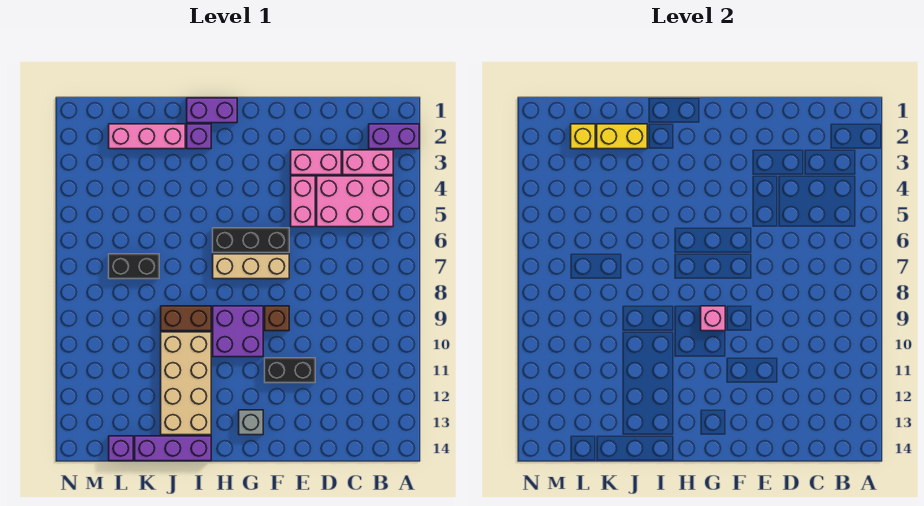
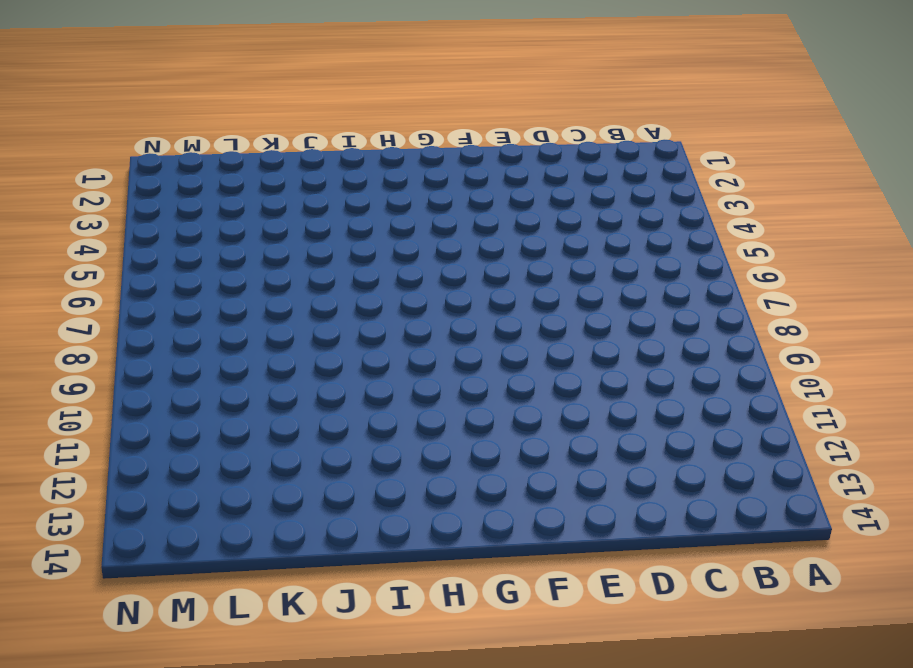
none -> purple 1x2 brick [369,124,419,149]
none -> pink 1x2 brick [343,150,393,175]
none -> pink 2x3 brick [317,176,393,227]

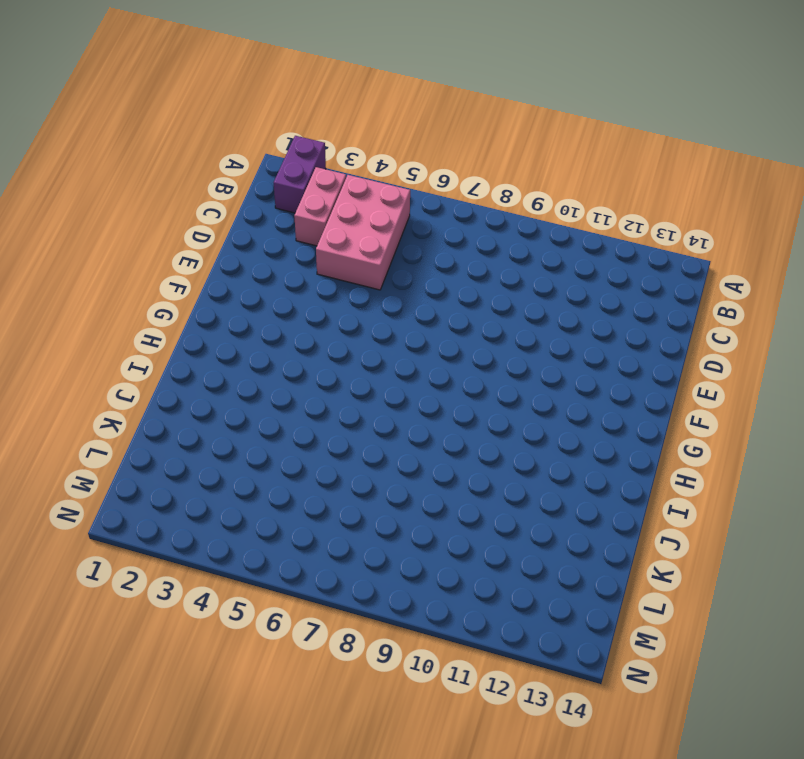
none -> pink 1x2 brick [291,150,341,175]
none -> pink 1x2 brick [291,176,315,227]
none -> black 1x2 brick [265,358,315,383]

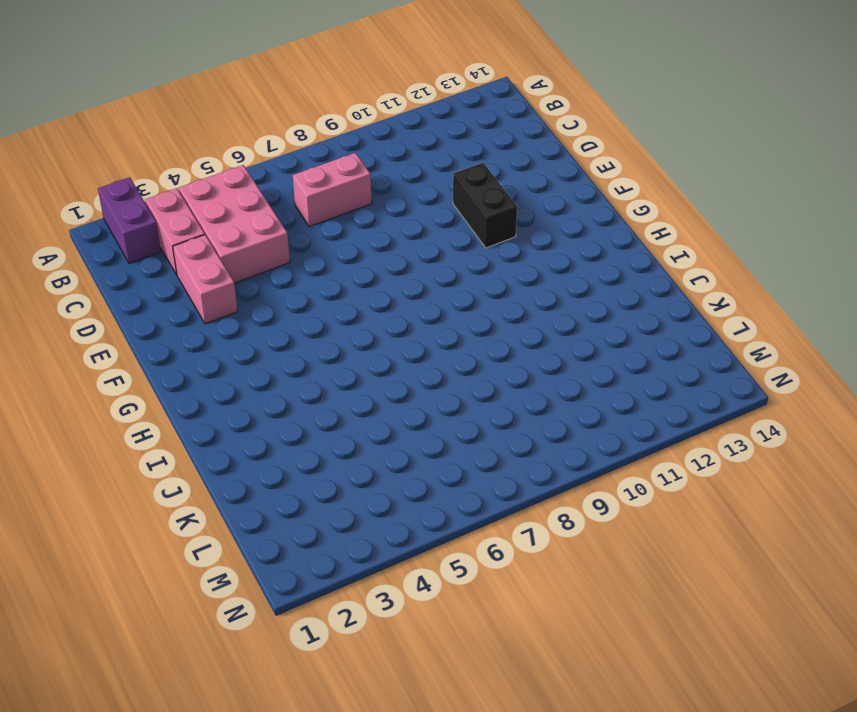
pink 1x2 brick [293,153,372,227] -> pink 1x2 brick moved to [291,176,315,227]
none -> black 1x3 brick [213,228,289,253]
none -> tan 1x3 brick [213,254,289,279]
none -> brown 1x1 brick [265,306,289,331]

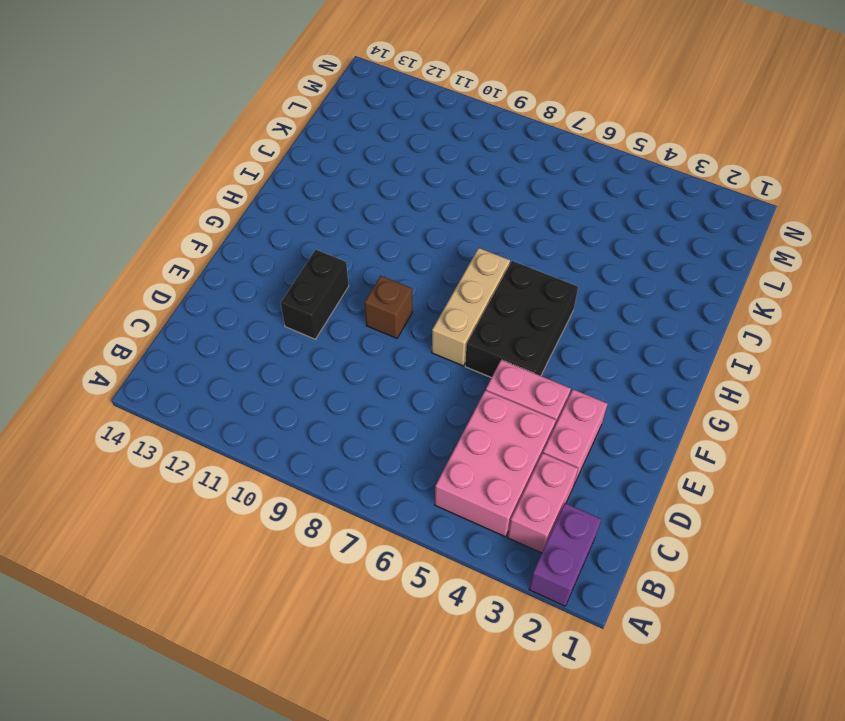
black 2x3 brick [465,261,578,378] -> black 1x3 brick [213,228,289,253]
none -> purple 2x2 brick [213,306,263,357]
none -> grey 1x1 brick [239,410,263,435]
none -> purple 1x2 brick [187,98,237,123]

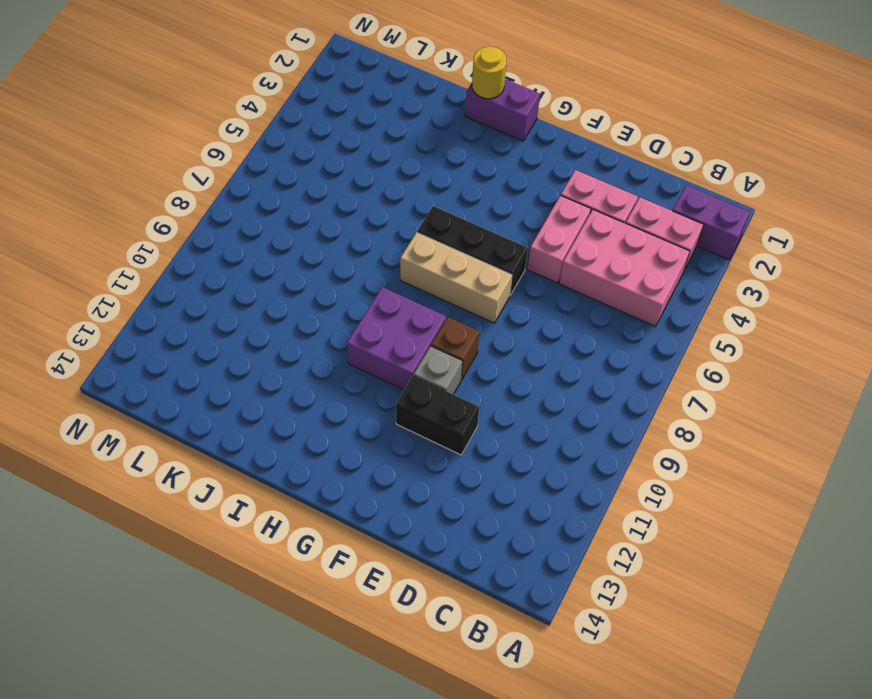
grey 1x1 brick [414,346,462,394] -> grey 1x1 brick moved to [239,410,263,435]
yellow 1x1 round brick [472,46,507,99] -> none
none -> purple 1x1 brick [187,124,211,149]
none -> brown 1x2 brick [161,306,211,331]
none -> tan 2x4 brick [161,332,211,435]

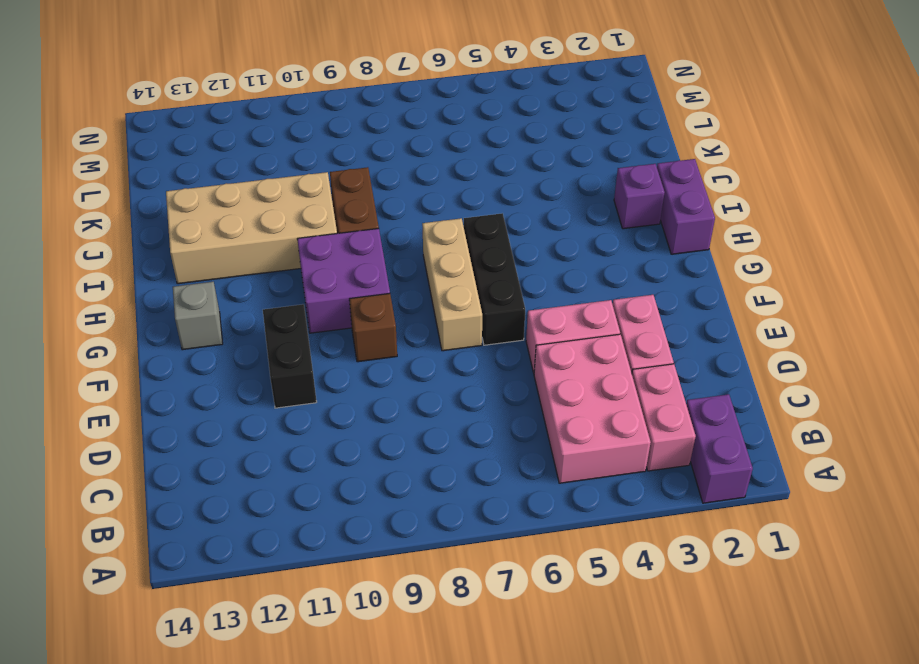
none -> purple 1x3 brick [135,436,211,461]
none -> pink 1x3 brick [109,124,185,149]
none -> black 1x2 brick [109,254,159,279]

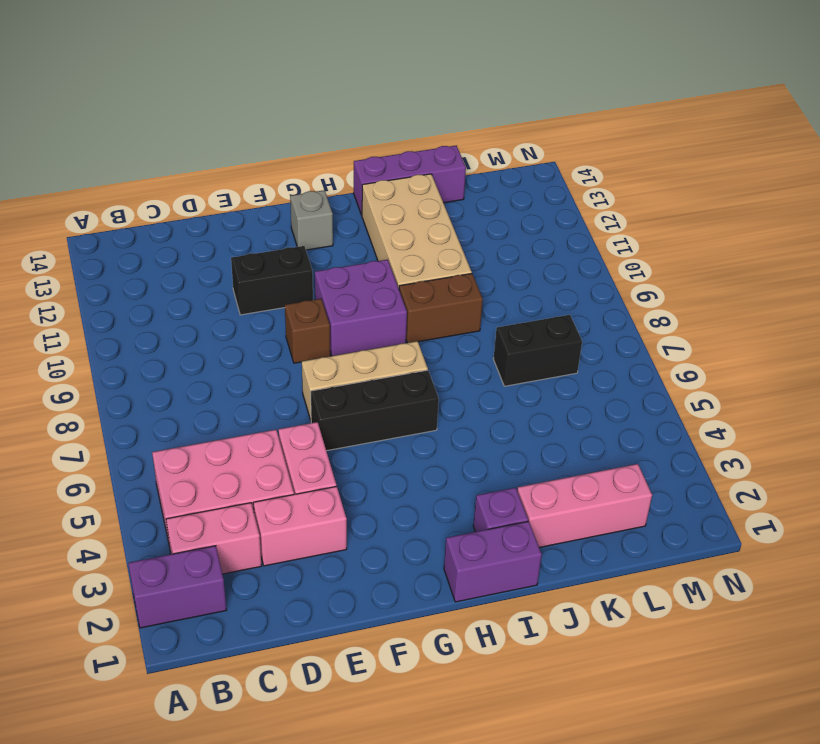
none -> purple 1x1 brick [109,436,133,461]
none -> pink 1x1 brick [701,306,725,331]
none -> yellow 1x2 brick [597,124,647,149]

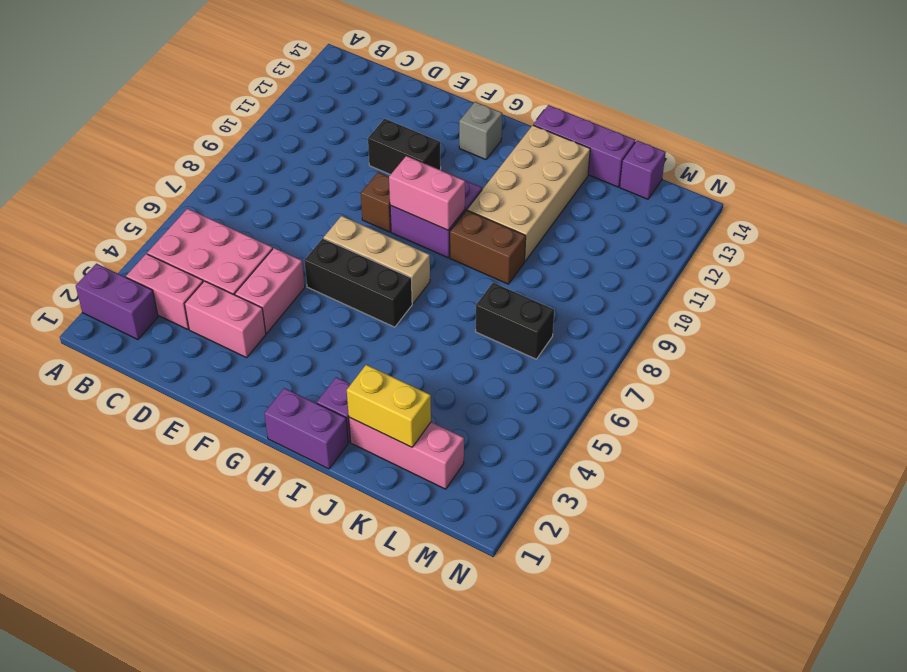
pink 1x2 brick [389,156,465,230] -> pink 1x1 brick [701,306,725,331]
none -> yellow 1x1 brick [571,124,595,149]

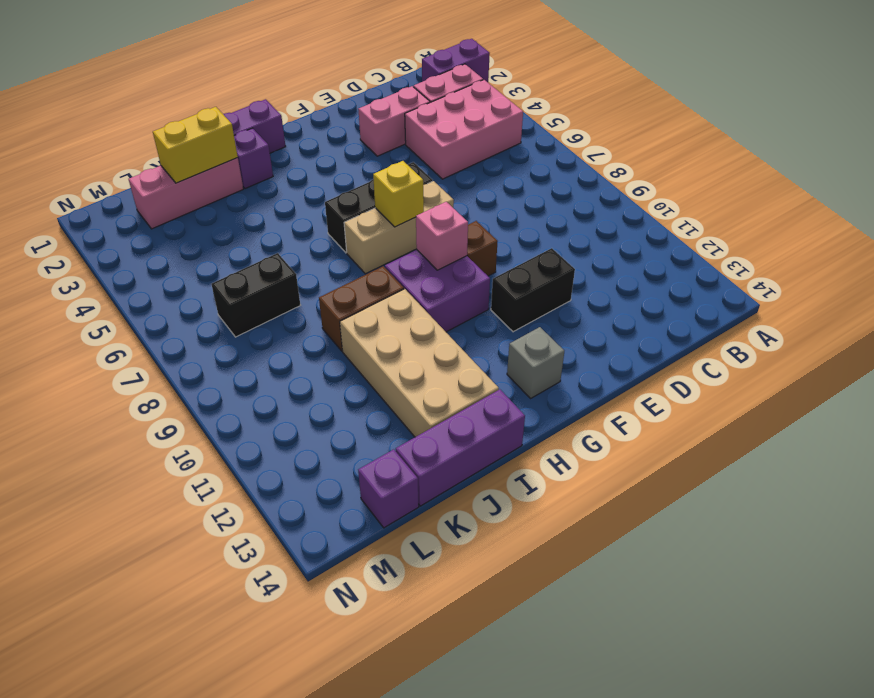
yellow 1x1 brick [373,161,424,227] -> yellow 1x1 brick moved to [571,124,595,149]
none -> pink 1x2 brick [291,176,315,227]

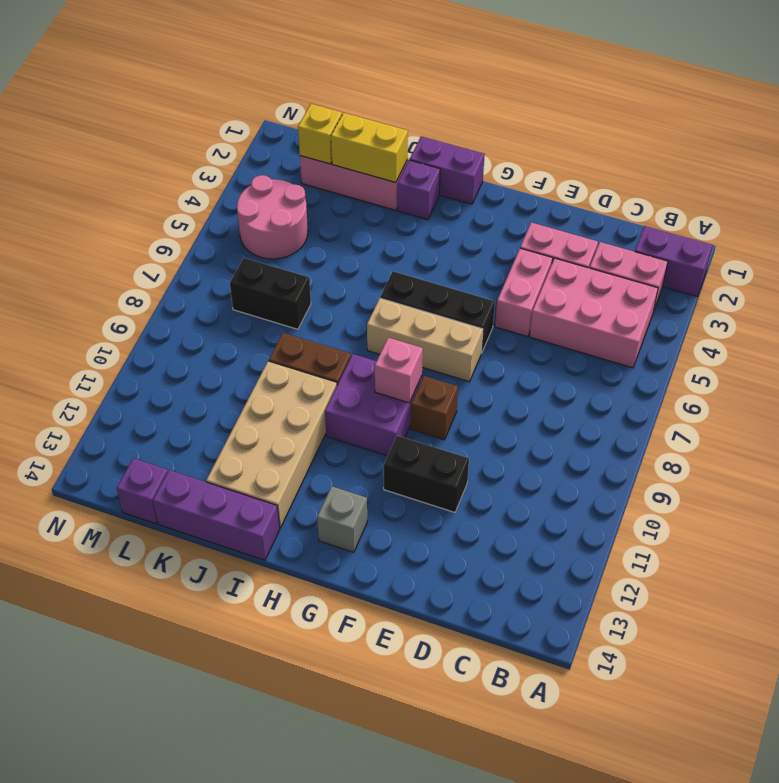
pink 2x2 round brick [237,175,308,259] -> none

